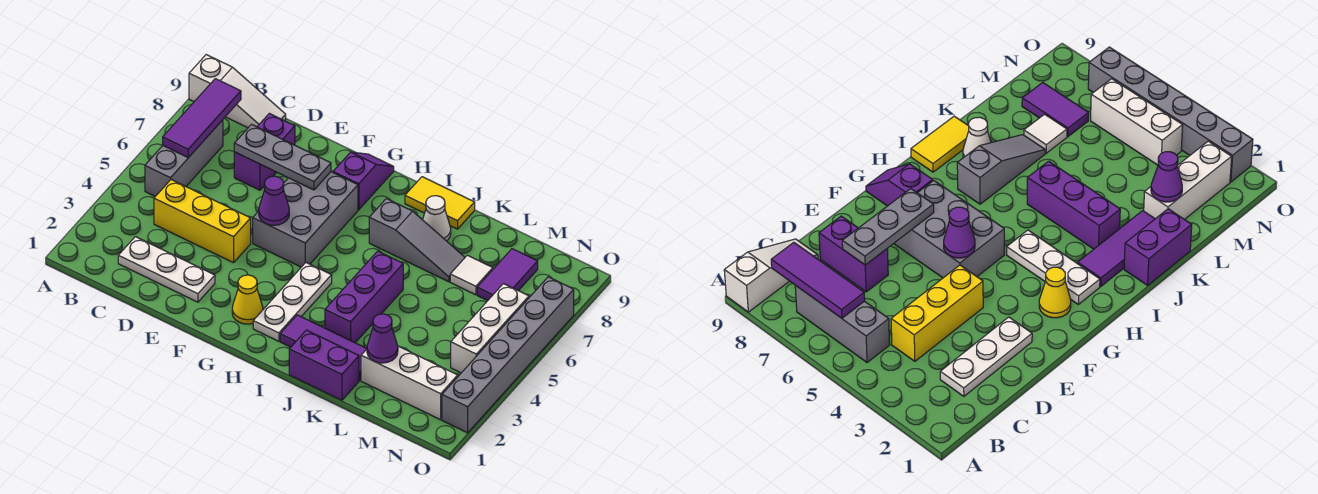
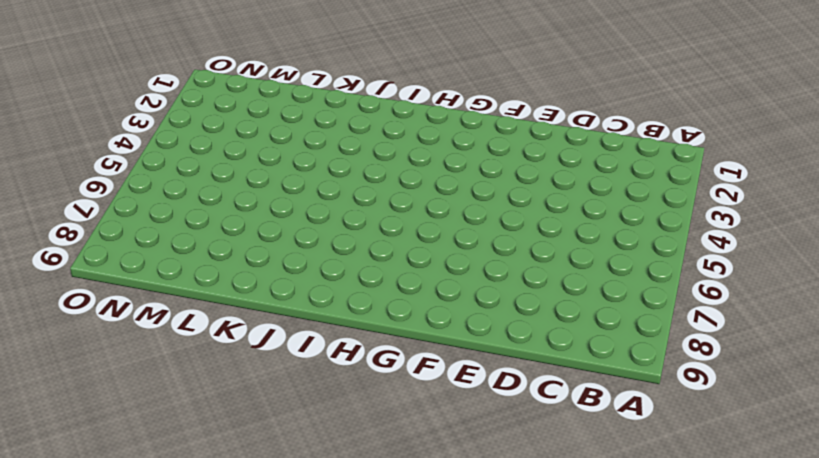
none -> white 1x3 slope [189,55,286,128]
none -> grey 1x3 brick [145,120,223,196]
none -> white 1x3 plate [118,237,215,302]

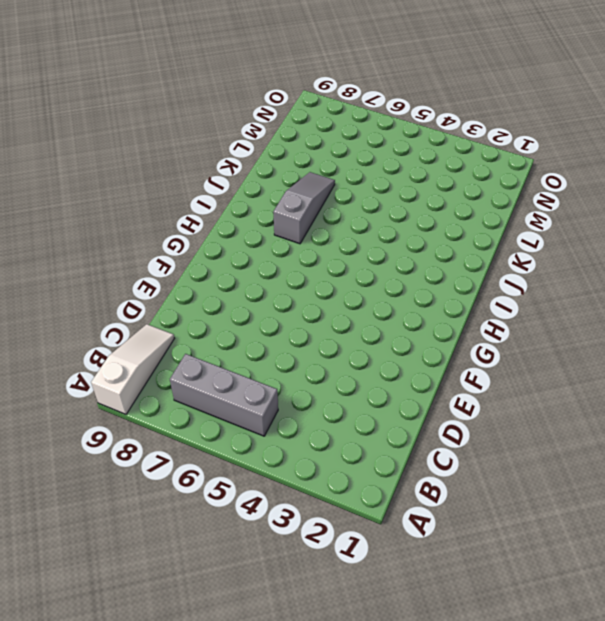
none -> white 1x3 plate [118,237,215,302]
none -> yellow 1x3 brick [154,180,251,263]
none -> purple 1x2 brick [234,113,295,190]

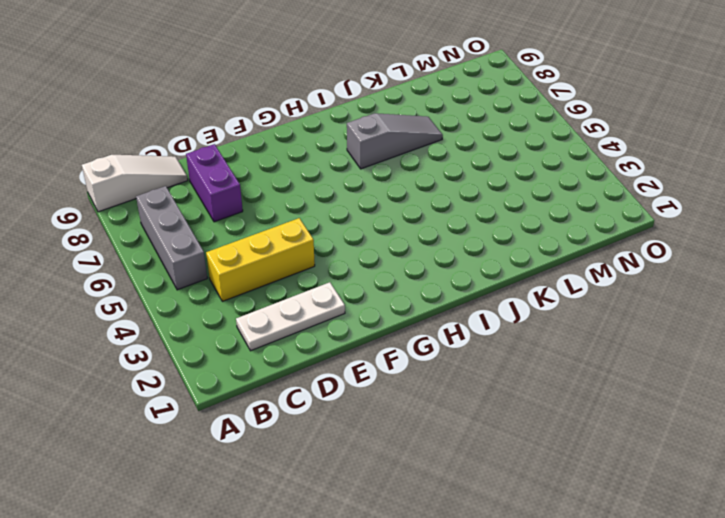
none -> grey 2x3 brick [253,172,358,267]
none -> yellow 1x1 cone [232,275,263,324]
none -> purple 1x2 slope [333,152,394,210]

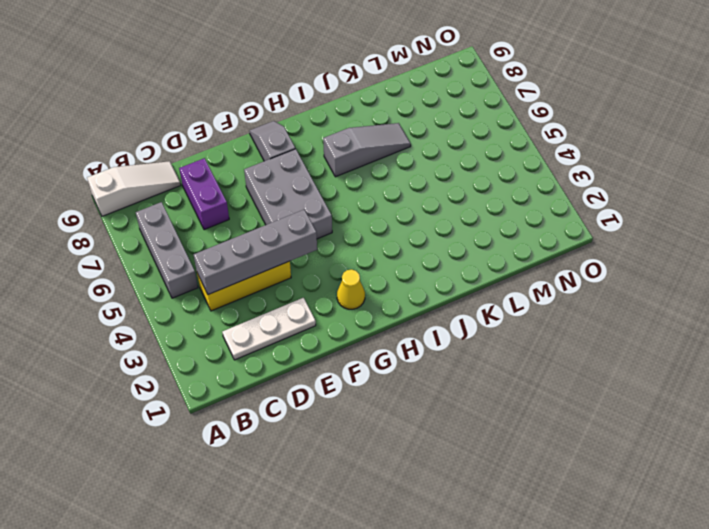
grey 1x4 brick [194,210,317,295] -> none
grey 1x2 slope [249,121,295,161] -> purple 1x2 slope [333,152,394,210]
none -> white 1x3 plate [253,263,332,341]
none -> purple 1x3 tile [280,315,367,381]
none -> yellow 1x2 tile [405,177,475,229]

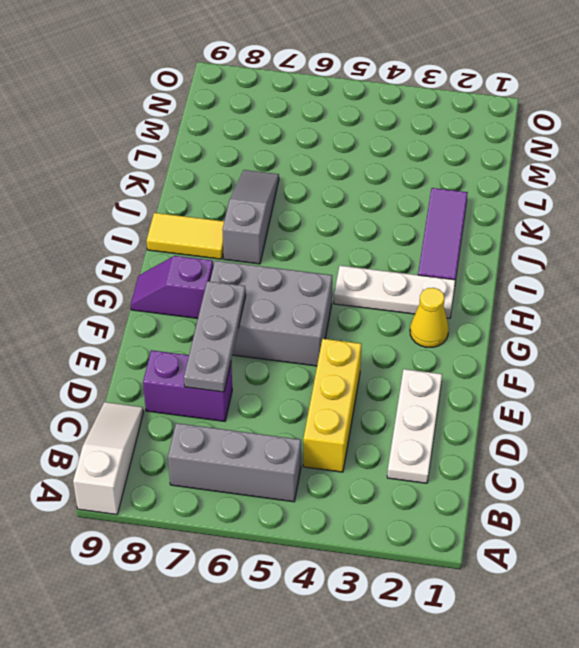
yellow 1x2 tile [147,213,224,259] -> yellow 1x2 tile turned to [405,177,475,229]
none -> purple 1x2 brick [289,330,359,400]
none -> purple 1x3 brick [325,251,403,343]
none -> white 1x1 cone [423,196,451,241]

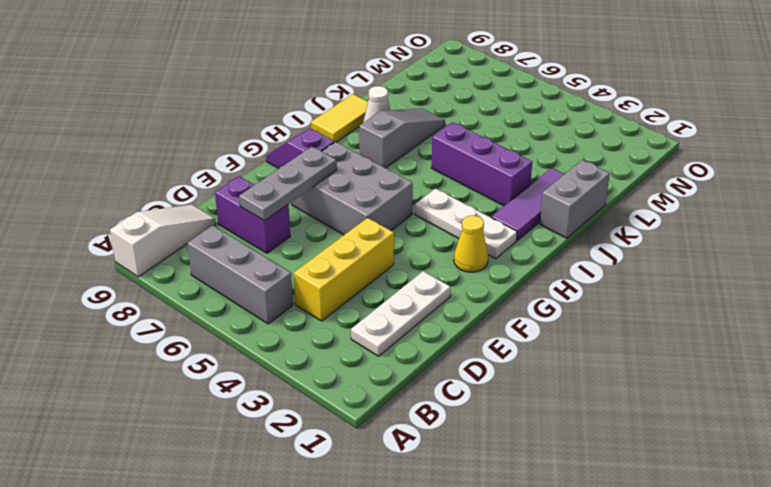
grey 1x2 brick [540,160,610,238] -> purple 1x2 brick [289,330,359,400]
none -> white 1x3 brick [361,346,458,420]
none -> white 1x1 tile [450,255,493,295]
none -> purple 1x2 tile [477,249,538,301]

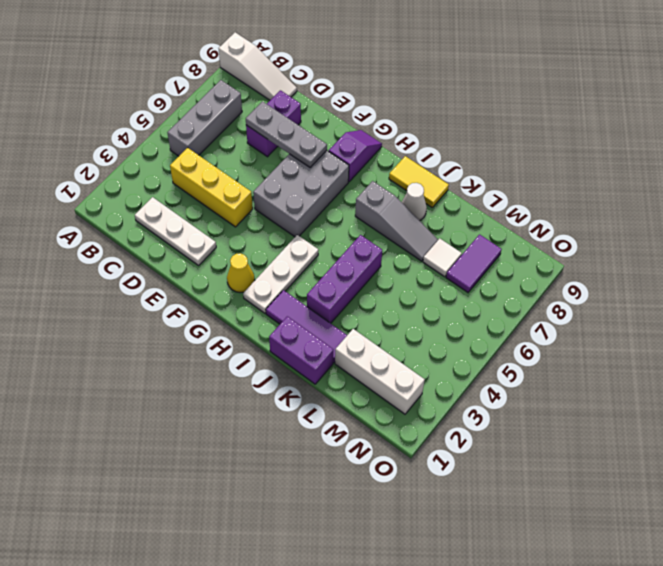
none -> white 1x3 brick [451,284,529,373]
none -> grey 1x6 brick [442,277,574,433]
none -> purple 1x3 tile [163,79,241,158]

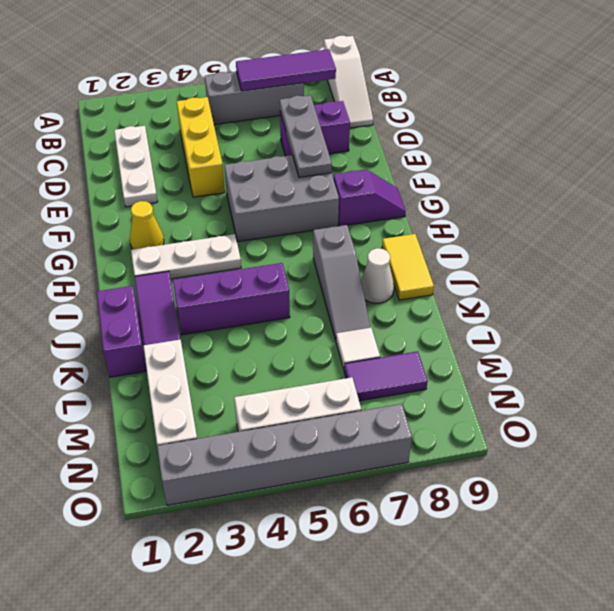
none -> purple 1x1 cone [259,176,289,225]
none -> purple 1x1 cone [367,314,398,363]

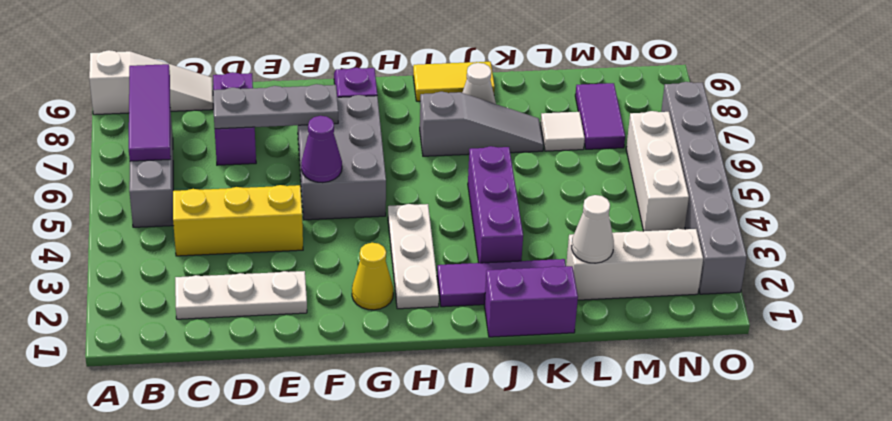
white 1x1 cone [572,195,614,263] -> purple 1x1 cone [367,314,398,363]

